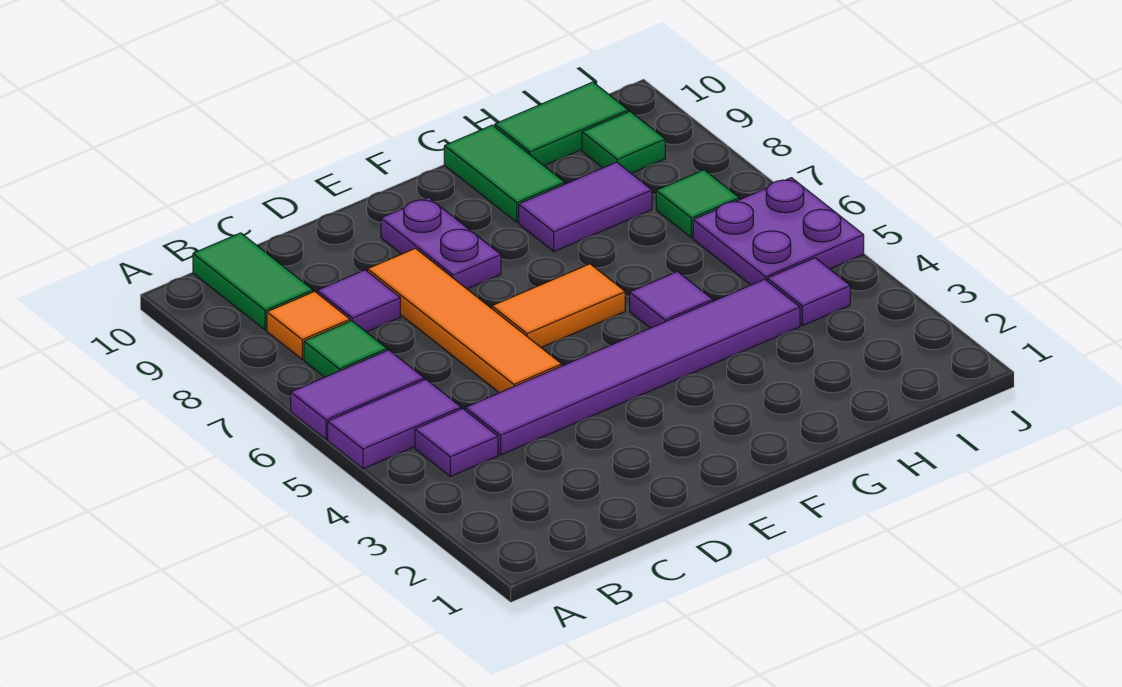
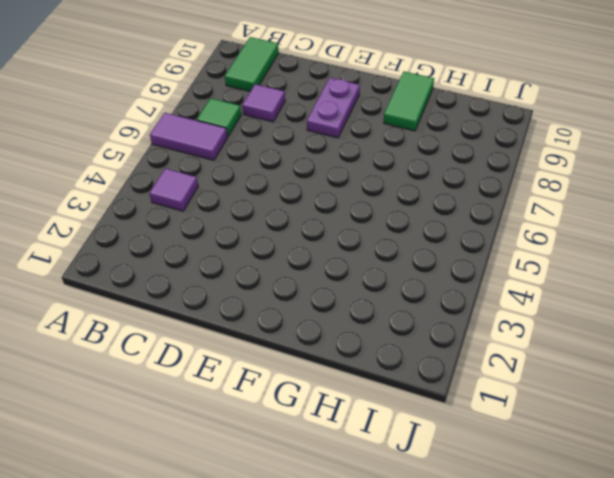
none -> purple 1x2 tile [328,379,461,469]
none -> orange 1x1 tile [267,292,350,359]
none -> purple 1x6 tile [465,279,800,455]

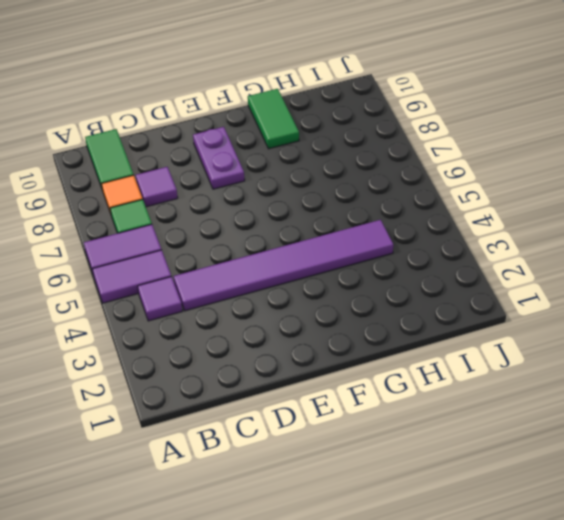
none -> orange 1x4 tile [368,248,562,393]
none -> orange 1x2 tile [492,264,625,347]
none -> purple 1x1 tile [630,272,713,328]

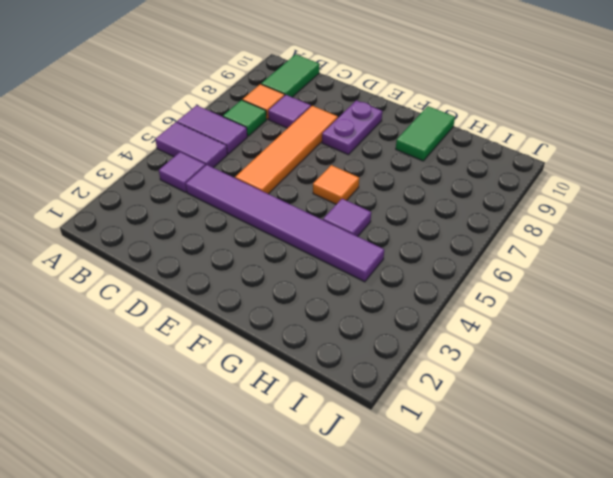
orange 1x1 tile [313,165,359,204] -> orange 1x2 tile [492,264,625,347]
none -> purple 1x2 tile [519,162,652,251]
none -> green 1x2 tile [495,82,628,166]
none -> purple 1x1 tile [767,258,850,326]

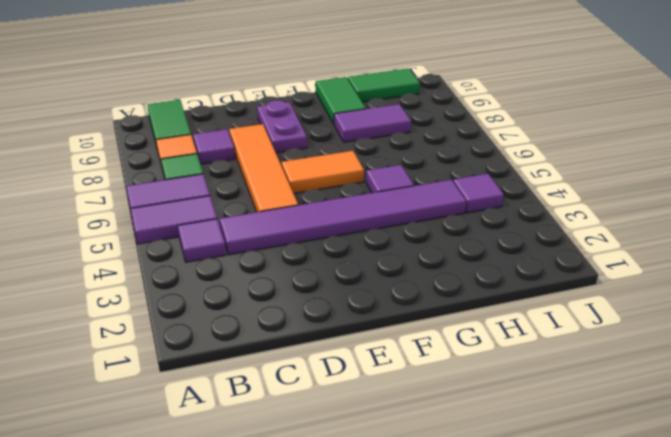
none -> purple 2x2 plate [693,178,864,285]
none -> green 1x1 tile [656,170,739,238]
none -> green 1x1 tile [582,111,665,173]

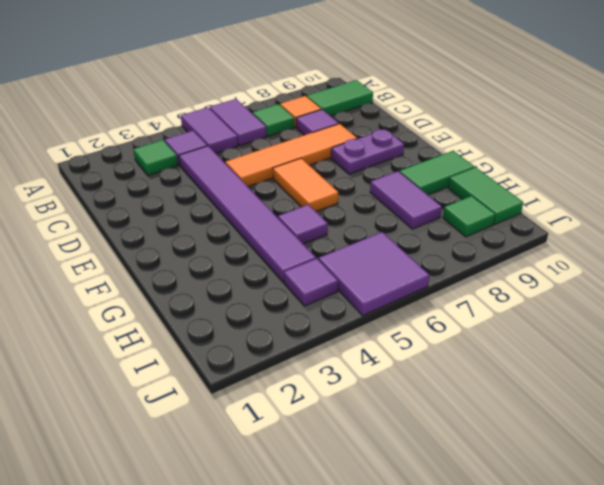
green 1x1 tile [133,140,178,175] -> green 1x1 tile moved to [656,170,739,238]
purple 2x2 tile [319,232,429,315] -> purple 2x2 plate [693,178,864,285]

